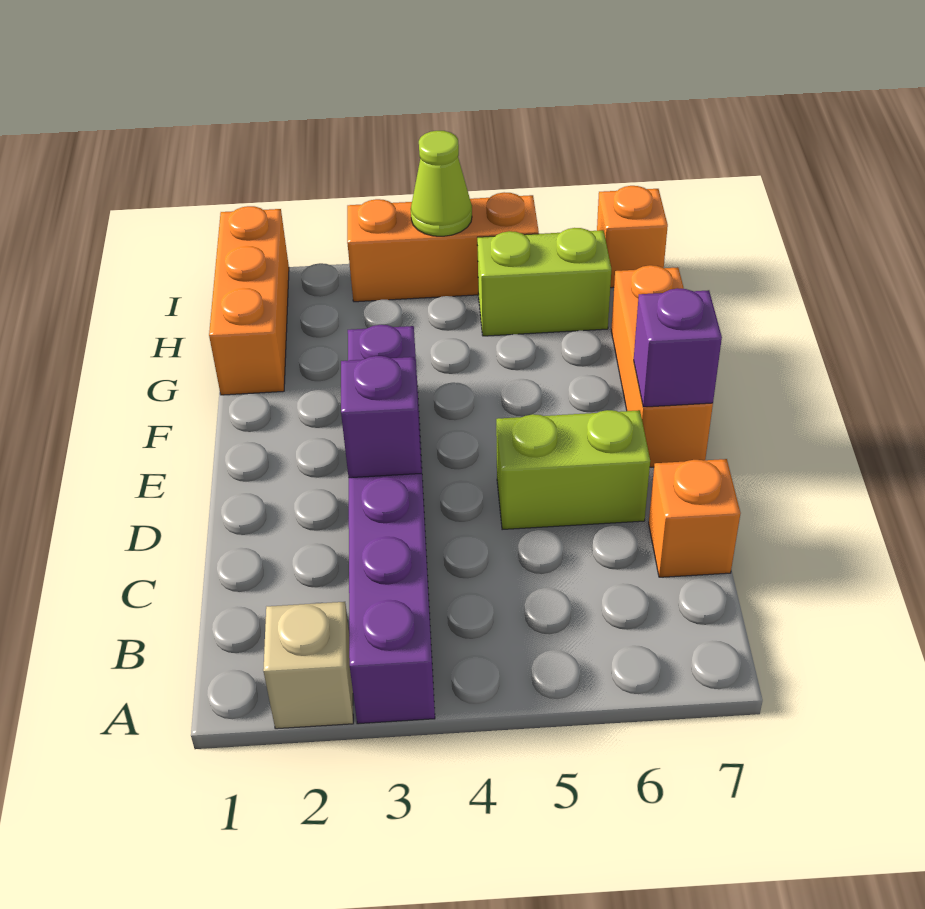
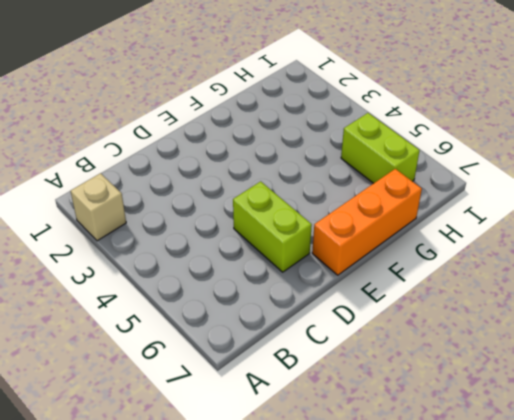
none -> purple 1x6 brick [348,325,435,724]
none -> orange 1x1 brick [649,459,741,577]
none -> orange 1x3 brick [209,206,289,395]

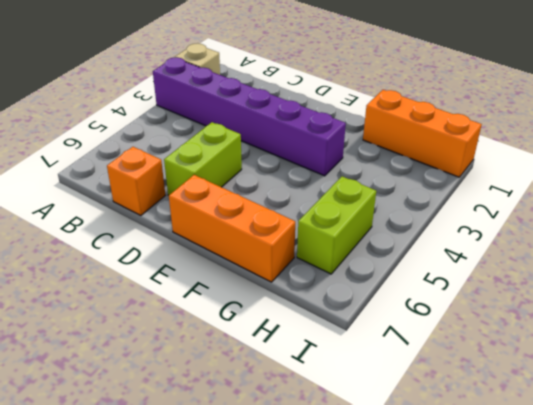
none -> orange 1x3 brick [347,192,539,302]
none -> orange 1x1 brick [597,186,668,288]
none -> purple 1x1 brick [341,356,421,478]

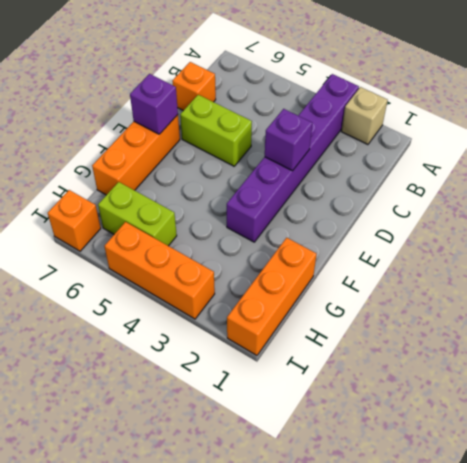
none -> lime 1x1 cone [411,131,472,236]

